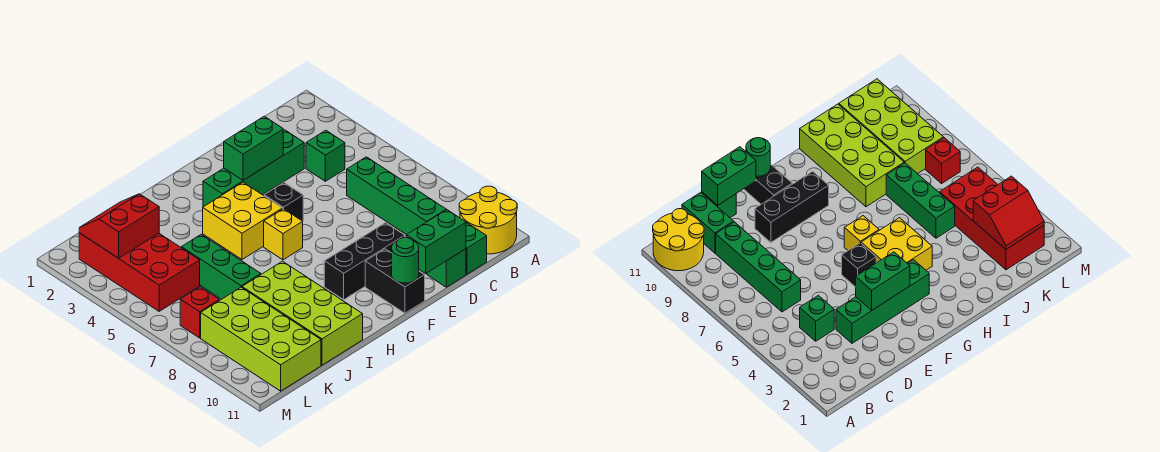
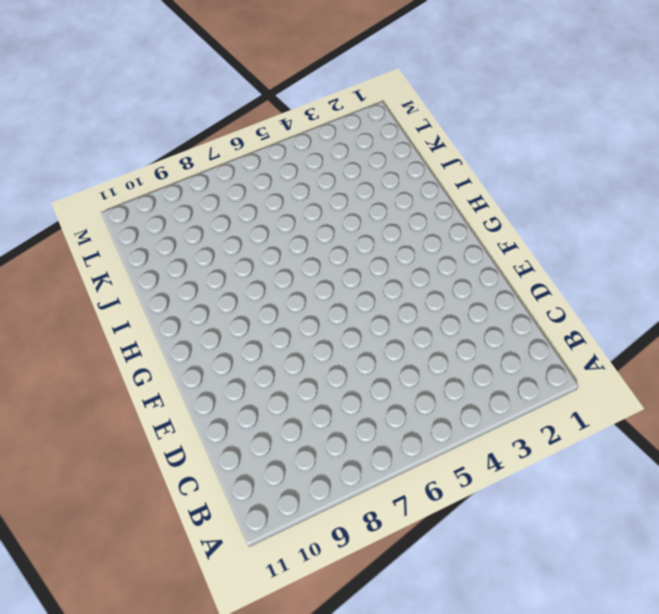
none -> yellow 2x2 round brick [459,186,517,254]
none -> green 1x1 brick [306,130,345,181]
none -> green 1x4 brick [347,157,446,235]

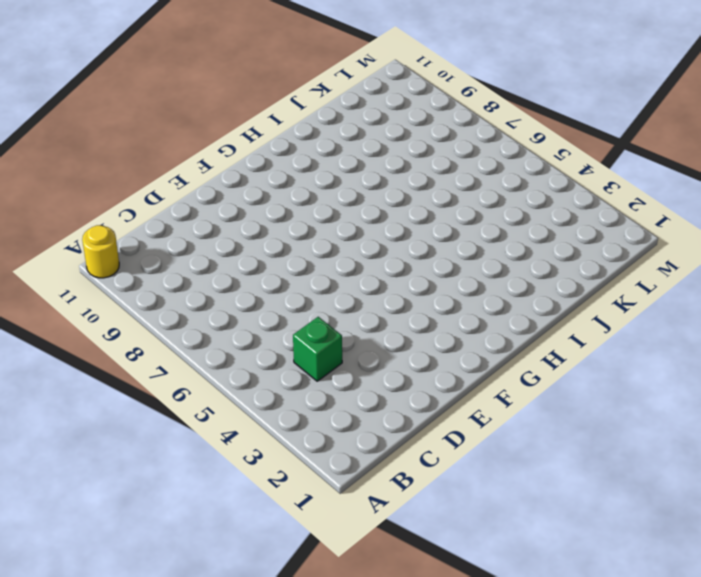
yellow 1x1 round brick [82,225,119,278] -> yellow 2x2 round brick [459,186,517,254]
none -> green 1x4 brick [347,157,446,235]
none -> green 1x2 brick [466,222,487,274]
none -> green 1x4 brick [203,130,304,207]

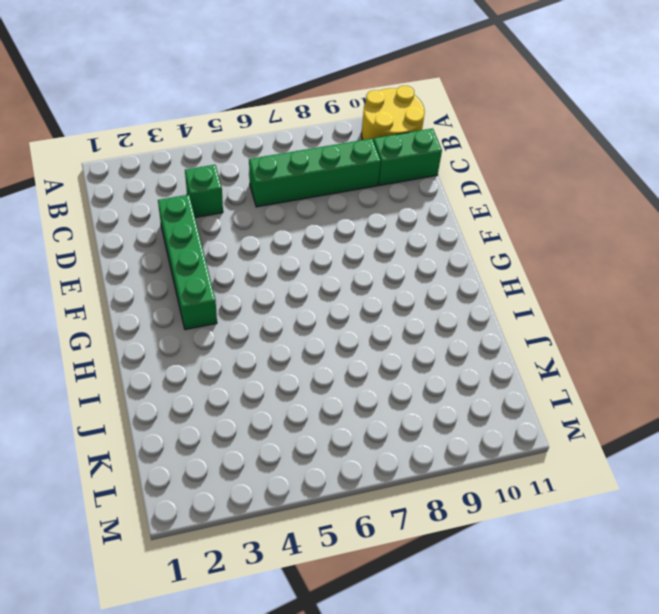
none -> green 1x1 brick [427,249,466,287]
none -> black 1x3 brick [324,223,405,300]
none -> black 1x1 brick [264,183,303,221]

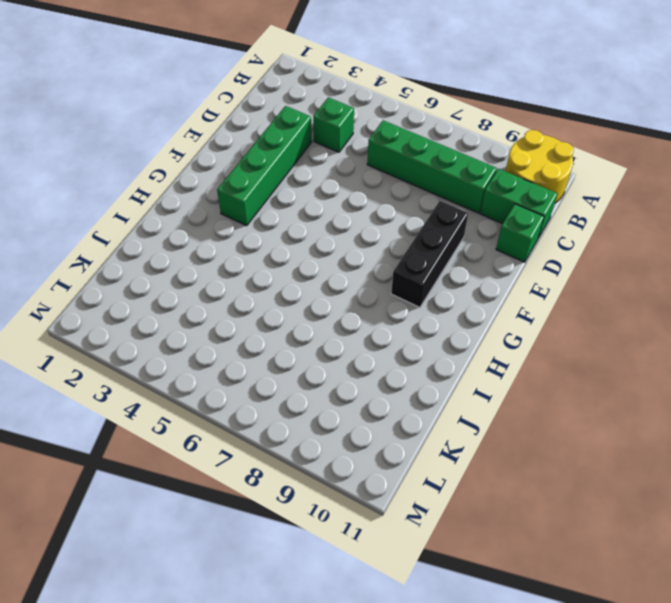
none -> black 1x1 brick [264,183,303,221]
none -> black 1x2 brick [365,249,425,313]
none -> yellow 2x2 brick [203,182,283,259]

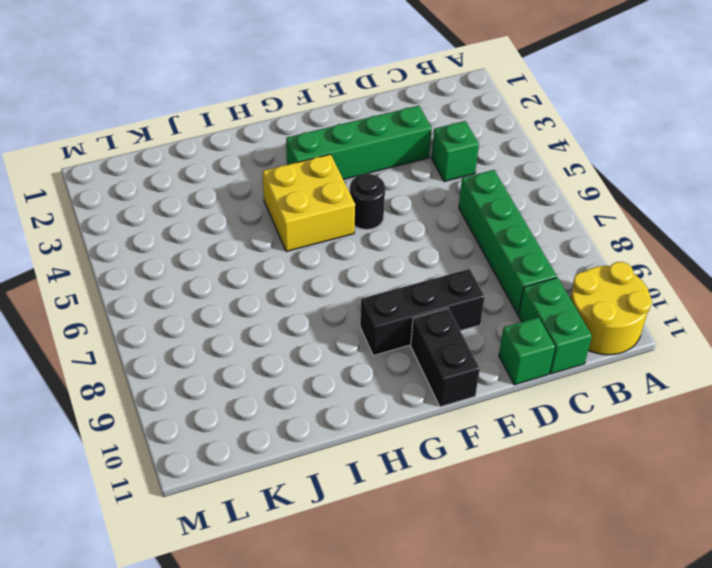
black 1x1 round brick [350,173,385,230] -> black 1x1 brick [264,183,303,221]
none -> yellow 1x1 brick [264,209,303,260]
none -> lime 2x4 brick [242,261,363,365]
none -> green 1x3 brick [181,235,261,299]

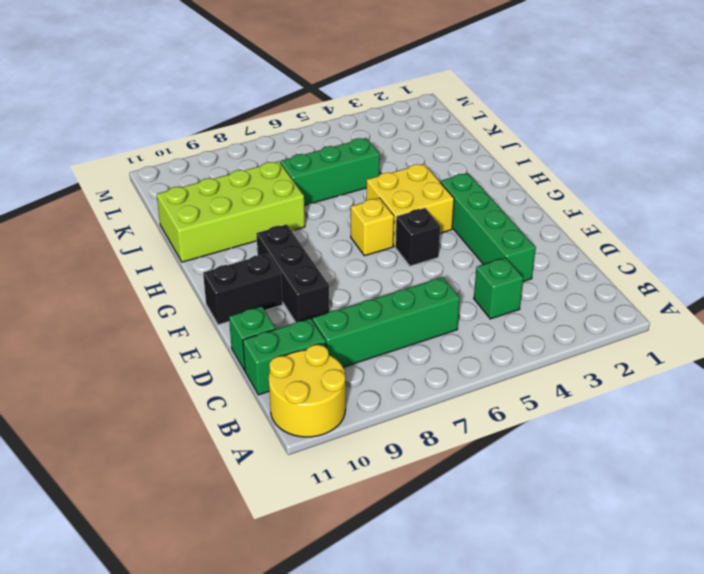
none -> red 2x4 brick [79,233,200,311]
none -> lime 2x4 brick [201,287,321,391]
none -> red 1x1 brick [180,287,219,338]

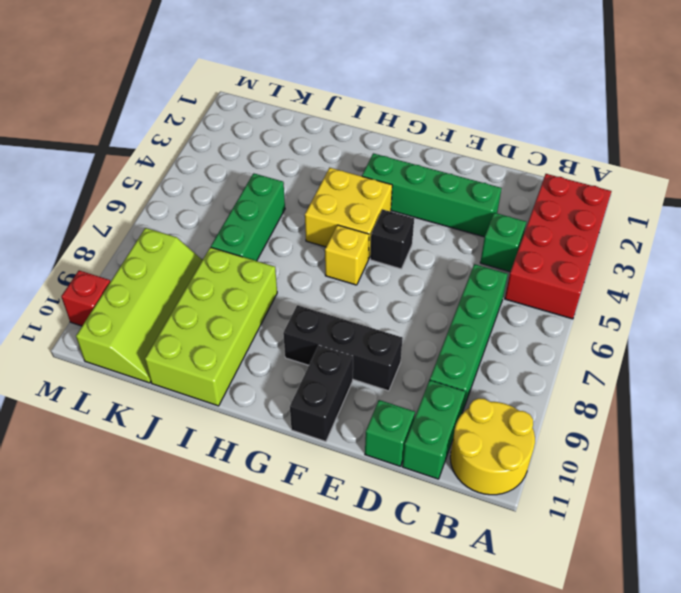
red 2x4 brick [505,174,611,319] -> red 2x4 brick moved to [79,233,200,311]
lime 2x4 slope [76,228,202,383] -> lime 2x4 brick [201,287,321,391]
red 1x1 brick [61,270,110,326] -> red 1x1 brick moved to [180,287,219,338]
none -> green 1x2 brick [406,210,466,273]
none -> green 1x2 brick [224,116,283,180]
none -> green 1x1 round brick [392,238,419,283]

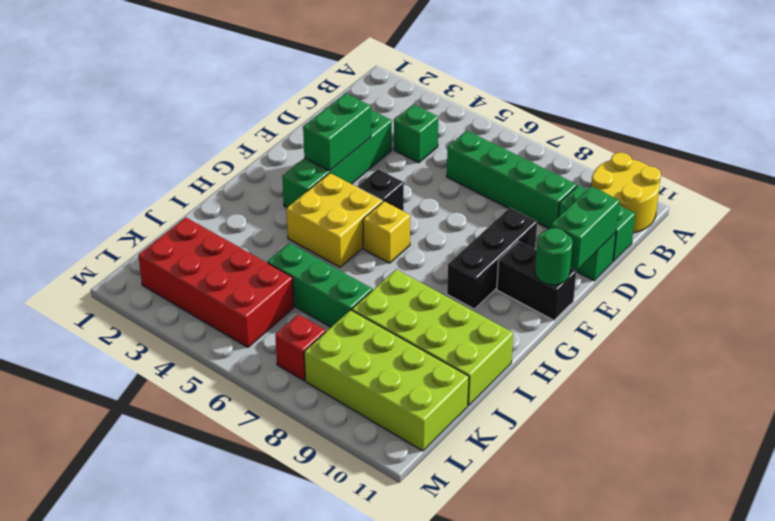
none -> red 2x2 slope [79,194,159,258]

